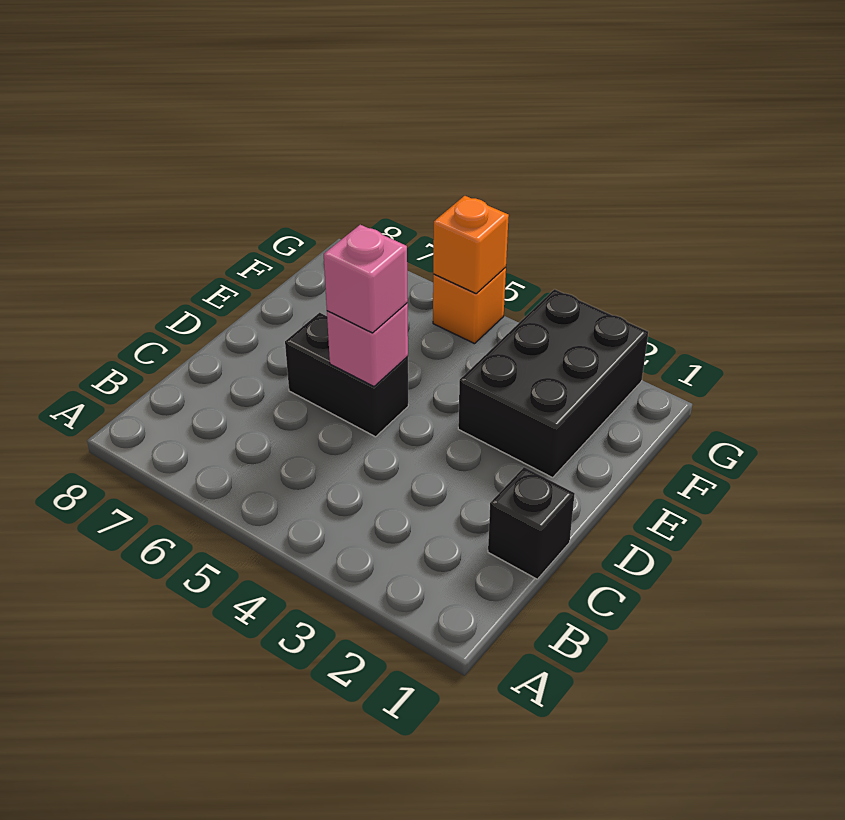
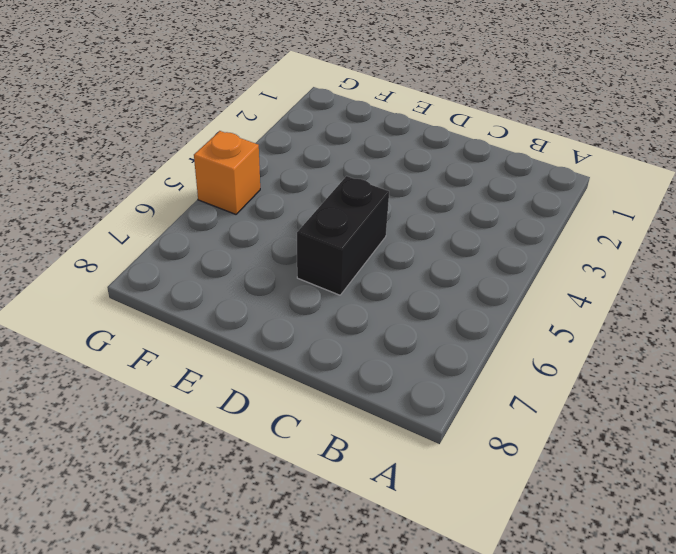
none -> black 1x1 brick [488,467,575,579]
none -> black 2x3 brick [458,289,648,478]

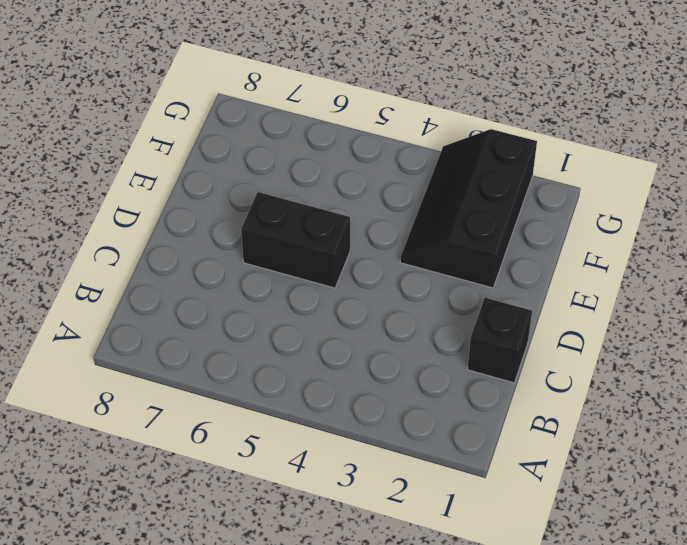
black 2x3 slope [400,129,537,288] -> black 2x3 brick [458,289,648,478]
none -> orange 1x1 brick [433,267,506,344]
none -> pink 1x1 brick [327,303,408,386]

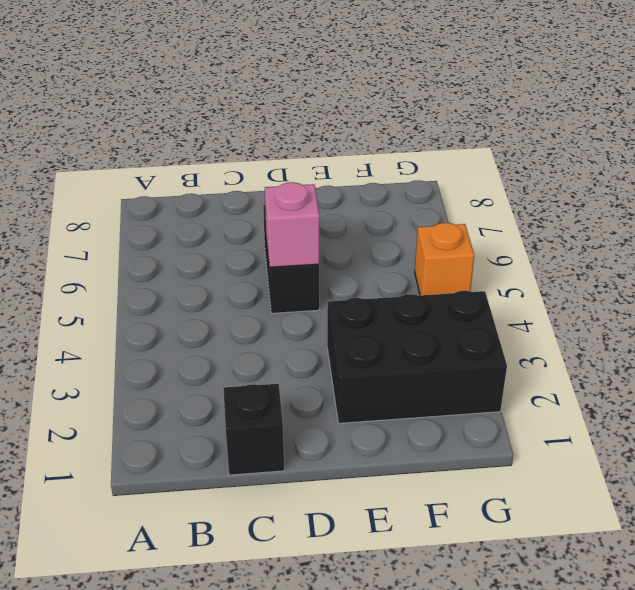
none -> orange 1x1 brick [433,196,509,293]
none -> pink 1x1 brick [324,225,408,333]

